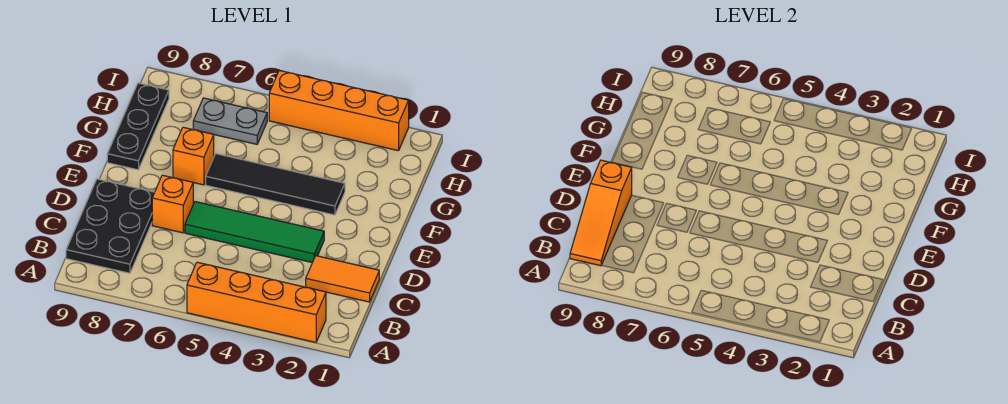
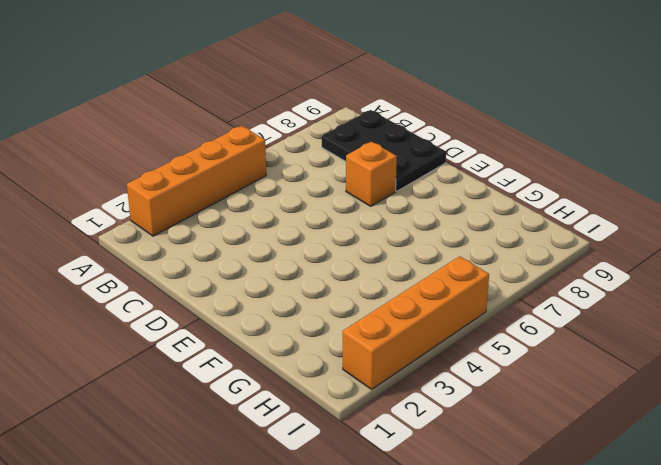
none -> orange 1x2 tile [306,256,379,302]
none -> green 1x4 tile [185,202,324,263]

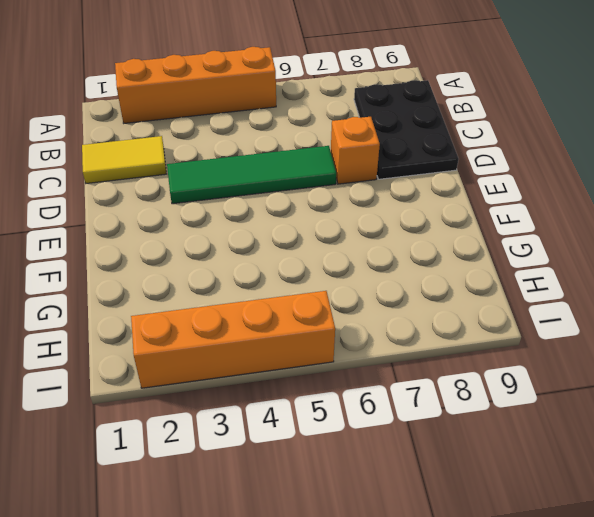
yellow 1x2 tile [82,136,166,183] -> orange 1x2 tile [306,256,379,302]
none -> black 1x4 tile [206,154,345,215]
none -> orange 1x1 brick [173,127,214,185]

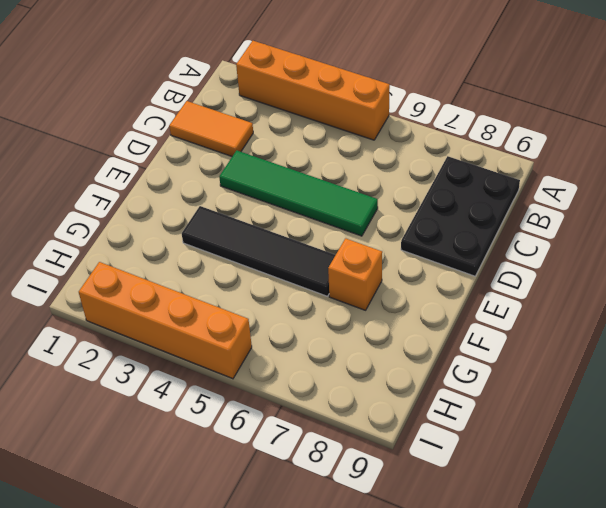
none -> orange 1x1 brick [152,175,193,233]
none -> black 1x3 plate [107,83,169,170]

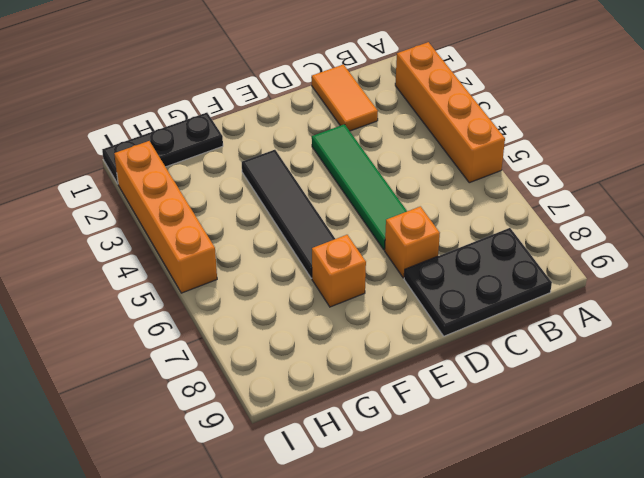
black 1x3 plate [102,113,223,184] -> black 1x3 plate moved to [107,83,169,170]
none -> grey 1x2 plate [193,98,267,144]
none -> orange 1x3 slope [570,160,632,266]

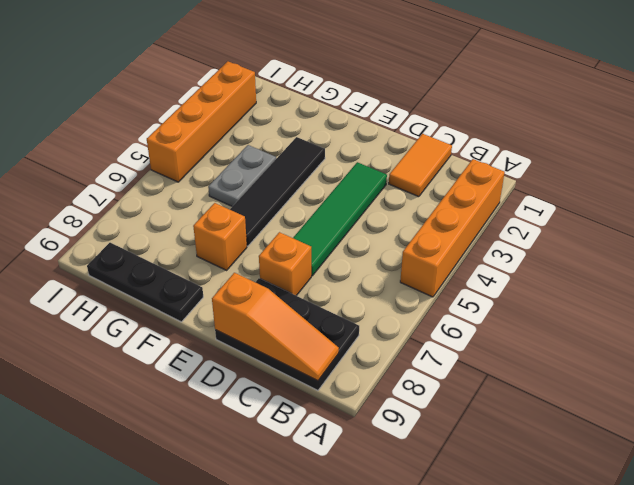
grey 1x2 plate [208,145,276,206] -> grey 1x2 plate moved to [193,98,267,144]

